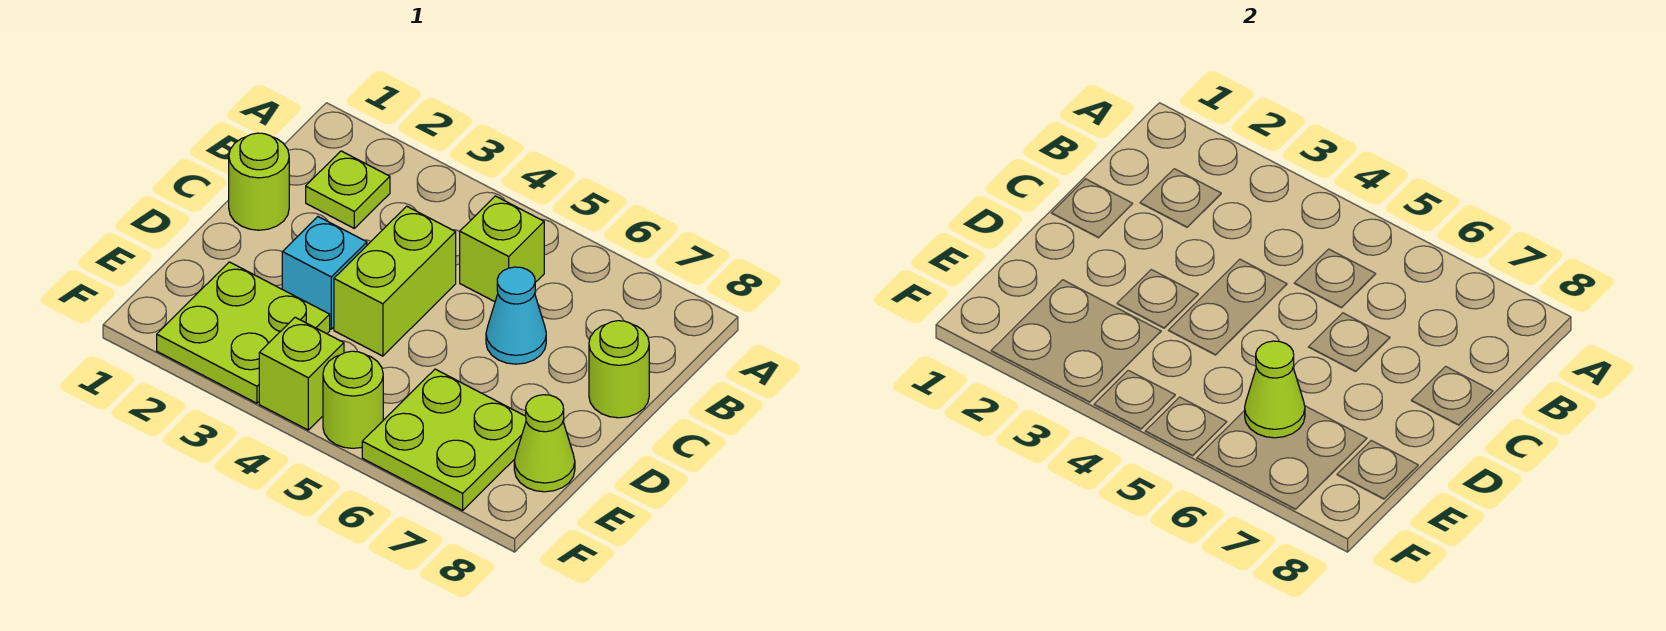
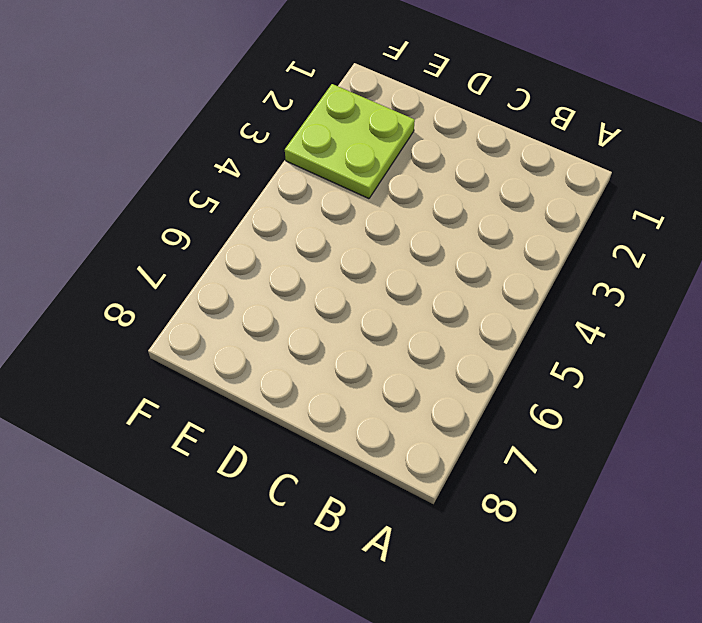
none -> lime 1x1 plate [306,151,390,228]
none -> lime 1x1 brick [460,196,544,302]
none -> lime 1x1 round brick [229,133,289,230]

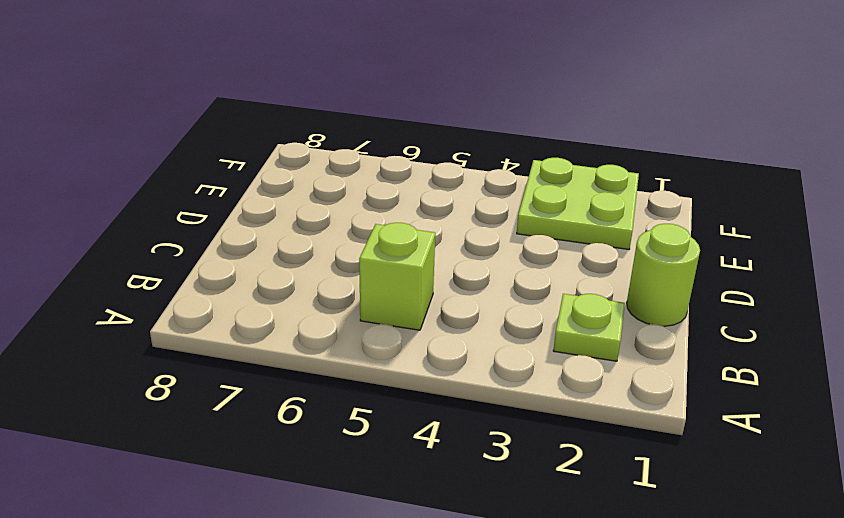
none -> lime 1x2 brick [334,206,456,356]
none -> cyan 1x1 cone [486,267,546,364]
none -> lime 1x1 round brick [589,321,649,418]

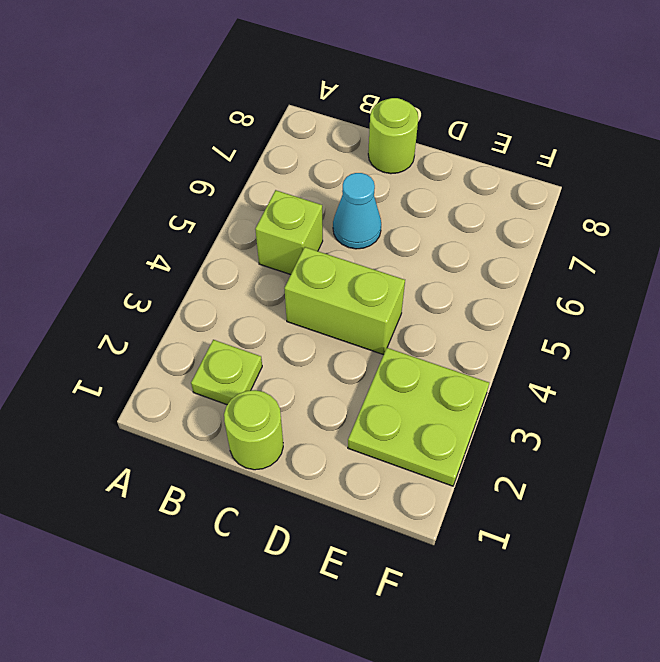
none -> cyan 1x1 brick [282,217,367,329]
none -> lime 2x2 plate [362,369,526,510]
none -> lime 1x1 cone [514,395,575,492]

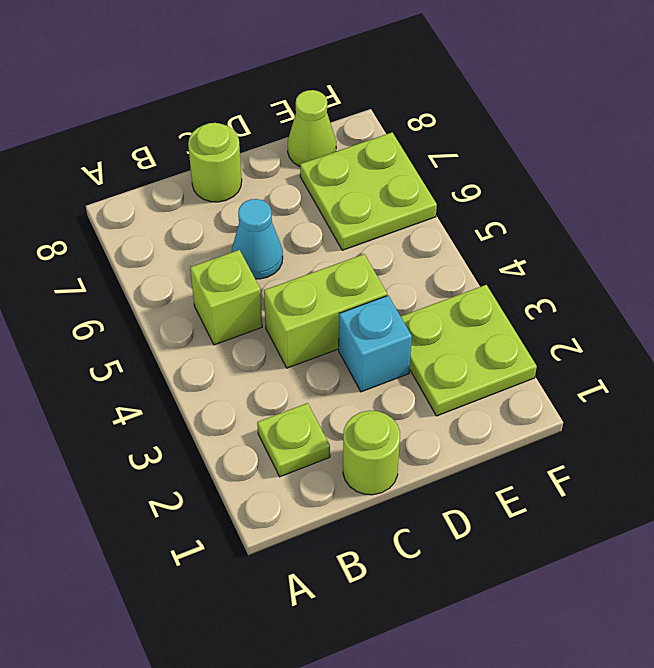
none -> lime 1x1 brick [259,317,344,430]
none -> lime 1x1 round brick [323,351,383,448]
none -> lime 1x1 cone [1245,341,1305,438]

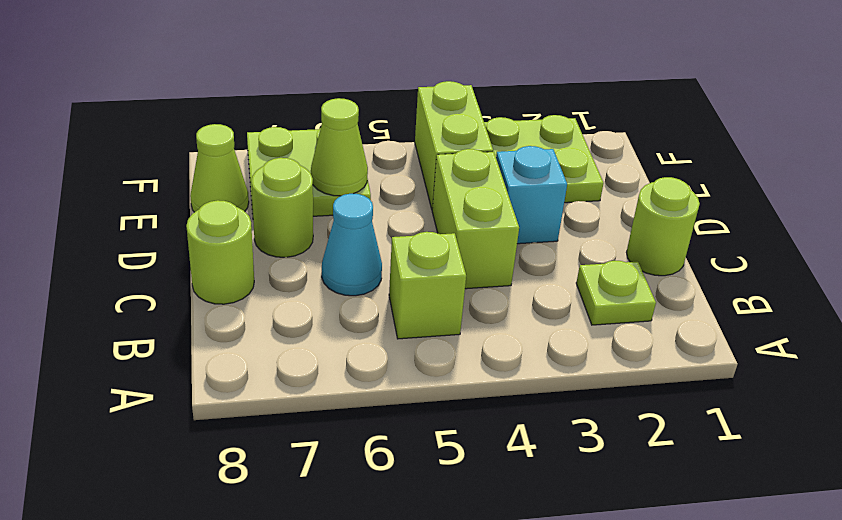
lime 1x1 round brick [251,158,313,257] -> lime 1x1 round brick moved to [323,351,383,448]
lime 1x2 brick [415,81,493,209] -> lime 1x1 brick [259,317,344,430]

